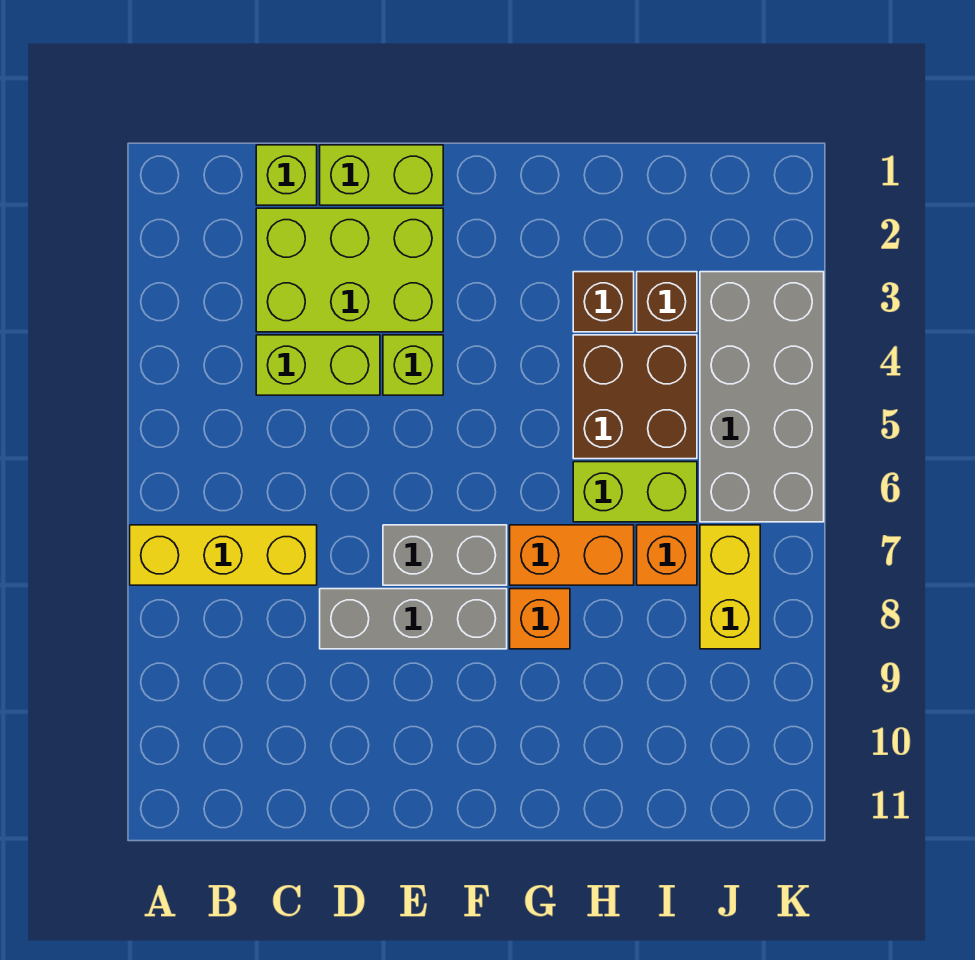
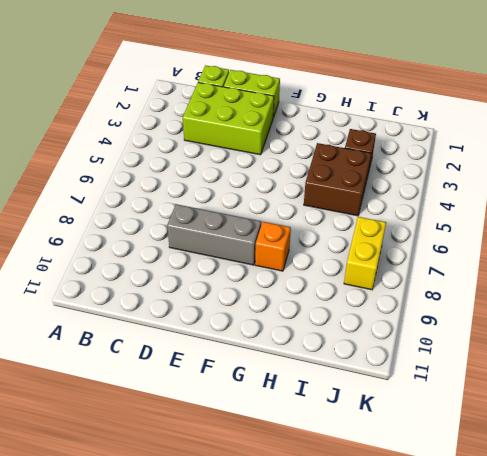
none -> yellow 1x3 brick [130,525,317,585]
none -> lime 1x2 brick [256,335,380,395]
none -> lime 1x1 brick [383,335,443,395]

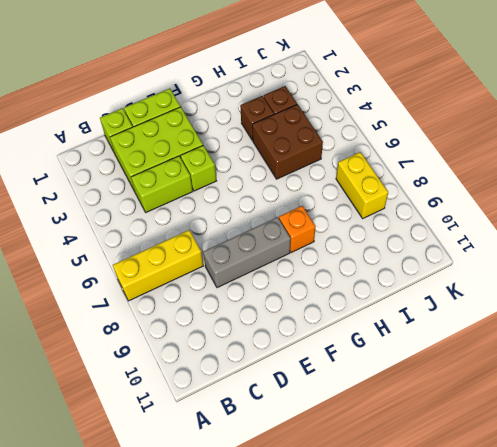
none -> grey 1x2 brick [383,525,507,585]
none -> orange 1x2 brick [510,525,634,585]
none -> lime 1x2 brick [573,462,697,522]

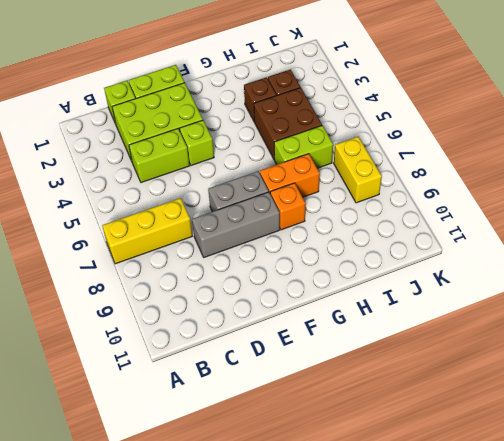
none -> orange 1x1 brick [637,525,697,585]
none -> grey 2x4 brick [700,272,824,522]

